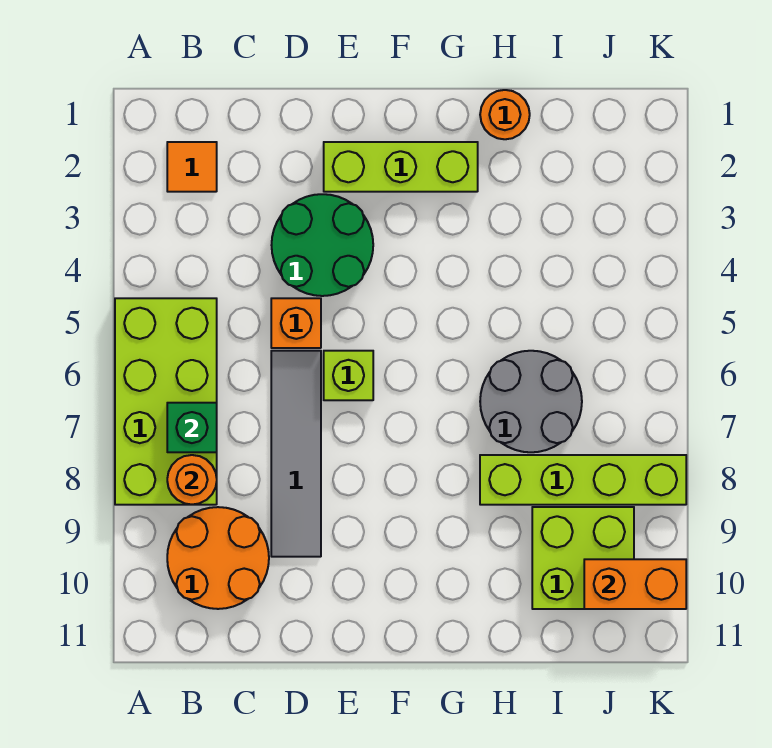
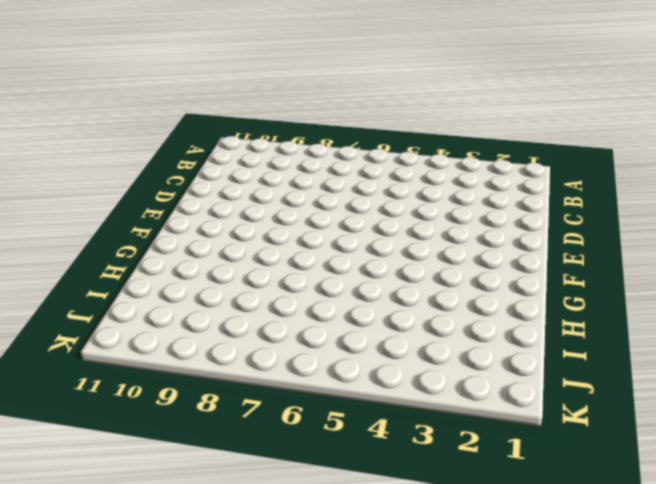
none -> lime 2x4 brick [115,298,217,505]
none -> orange 1x1 tile [167,142,217,192]
none -> orange 2x2 round brick [167,507,269,609]

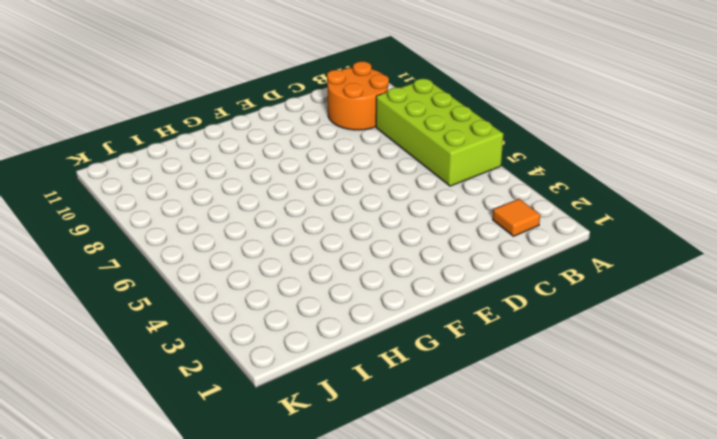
none -> green 2x2 round brick [272,194,373,296]
none -> orange 1x1 brick [271,298,321,348]
none -> grey 1x4 tile [271,351,321,557]

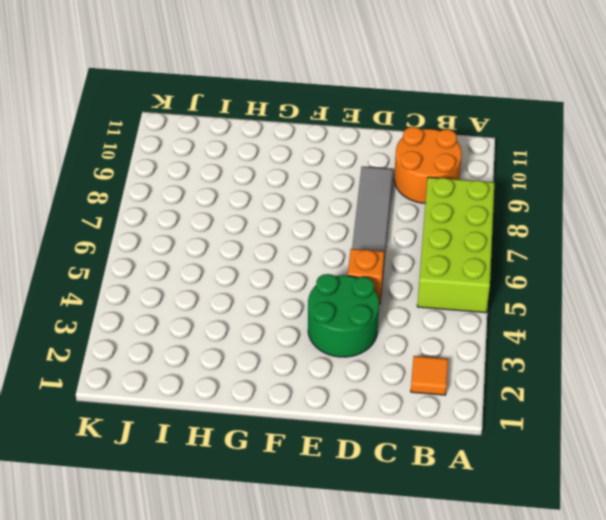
none -> lime 1x3 brick [324,142,478,192]
none -> lime 1x1 brick [324,351,373,400]
none -> orange 1x1 round brick [480,90,530,139]

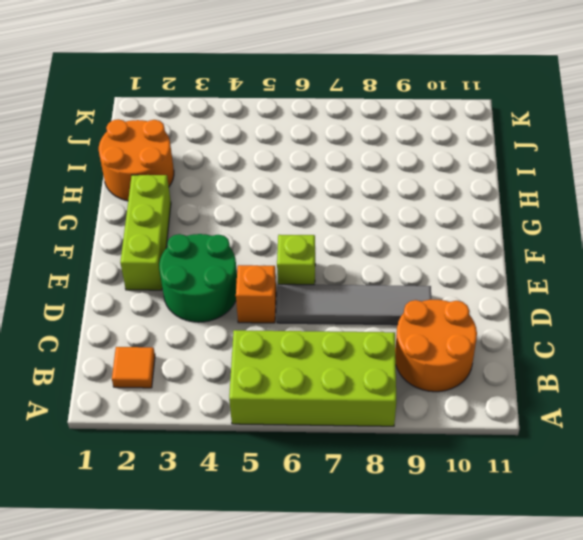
orange 2x2 round brick [99,119,174,201] -> orange 1x1 round brick [480,90,530,139]
none -> grey 2x2 round brick [480,351,582,452]
none -> lime 1x4 brick [480,455,686,505]
none -> lime 2x2 brick [532,507,634,609]

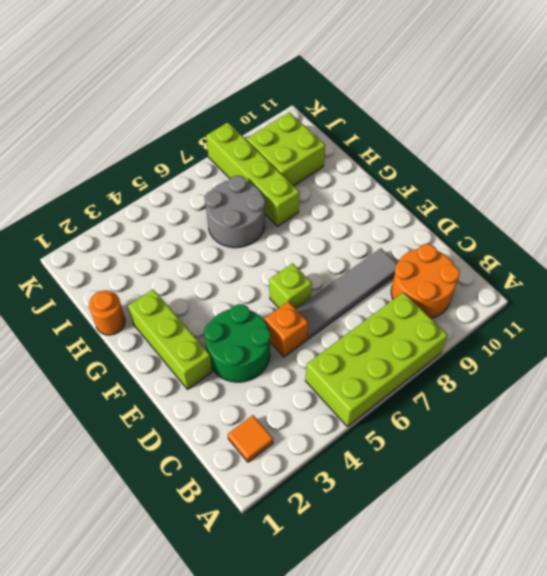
none -> green 1x1 brick [167,403,217,452]
none -> orange 1x1 round brick [167,455,217,505]
none -> orange 1x2 brick [584,559,686,609]

